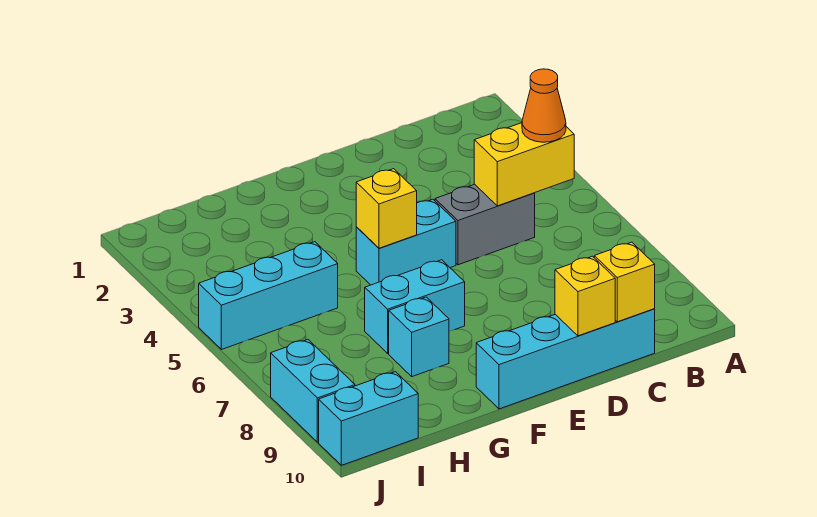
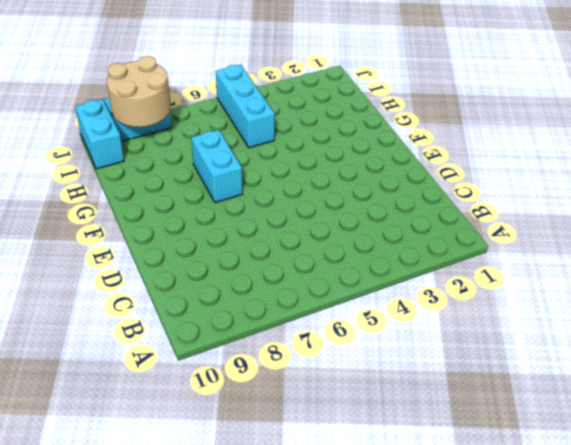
tan 2x2 round brick [107,56,171,127] -> none
none -> grey 1x2 brick [435,184,535,265]
none -> cyan 1x4 brick [476,309,655,409]
none -> cyan 1x2 brick [356,199,456,285]

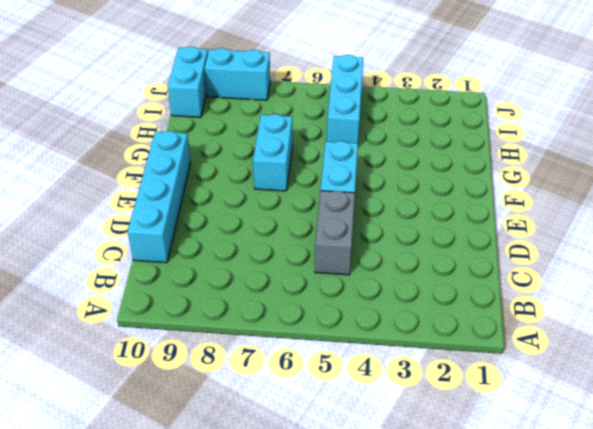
none -> cyan 1x1 brick [389,297,449,377]
none -> yellow 1x2 brick [474,123,574,206]
none -> yellow 1x1 brick [594,242,655,322]

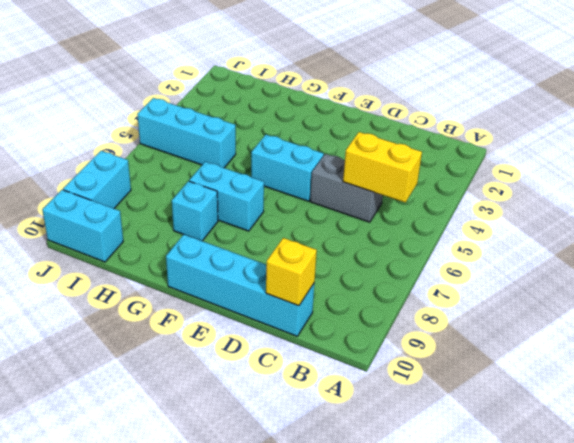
none -> yellow 1x1 brick [555,256,615,336]
none -> yellow 1x1 brick [356,169,417,248]
none -> orange 1x1 cone [522,69,566,142]

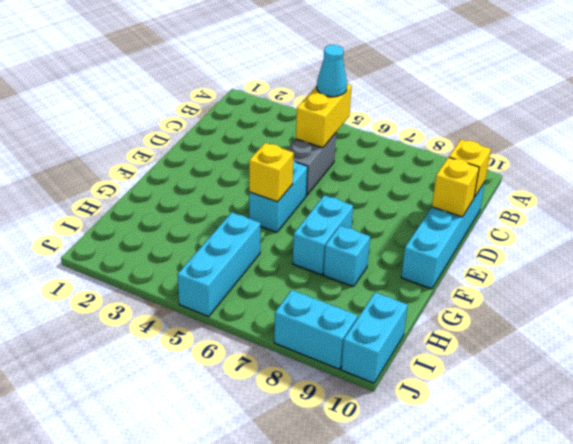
cyan 1x1 cone [317,45,347,97] -> orange 1x1 cone [522,69,566,142]

